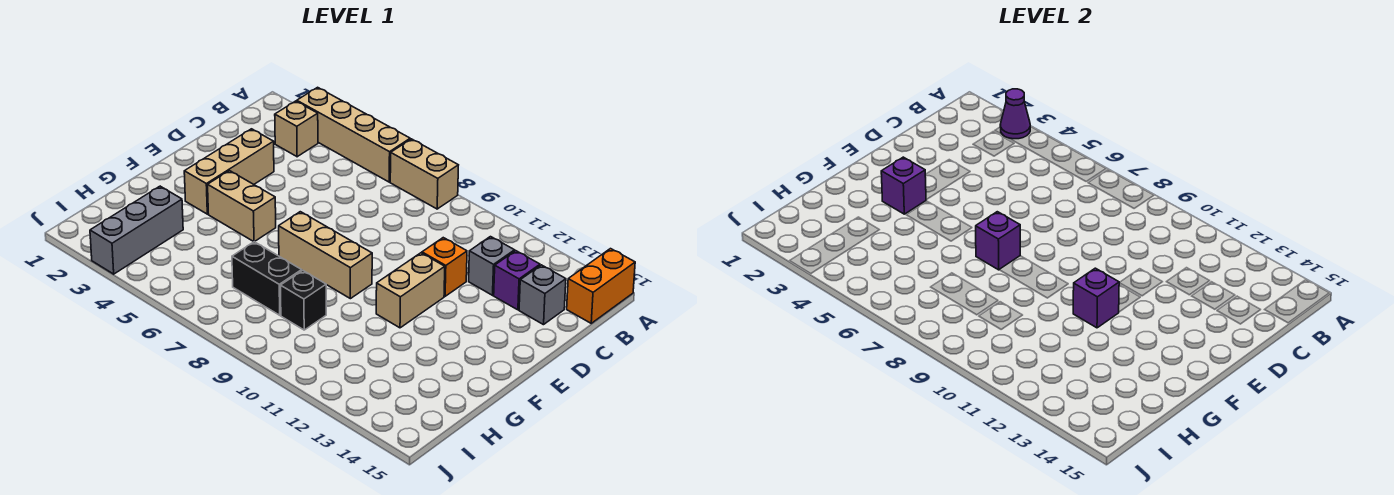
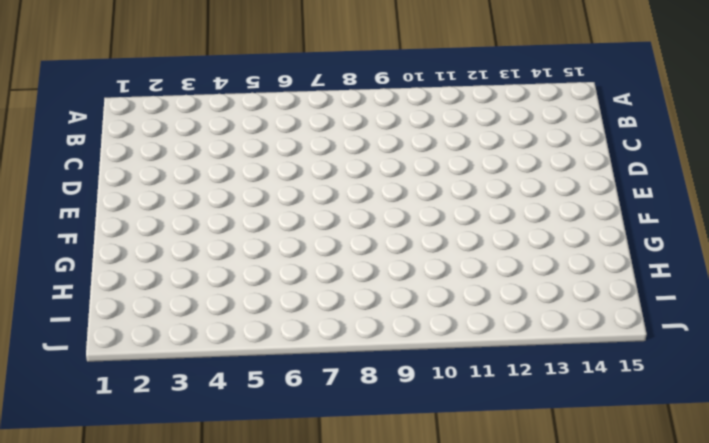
none -> tan 1x4 brick [297,87,410,182]
none -> tan 1x2 brick [390,139,458,209]
none -> orange 1x2 brick [567,249,635,323]

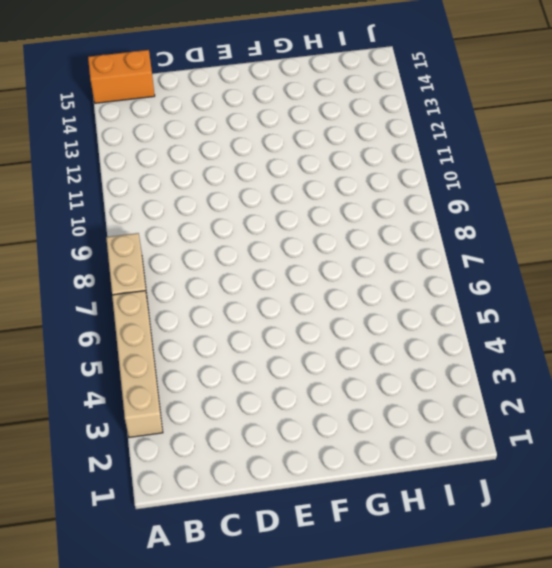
none -> tan 1x1 brick [275,101,318,157]
none -> grey 1x1 brick [469,237,515,295]
none -> purple 1x1 brick [494,251,540,310]

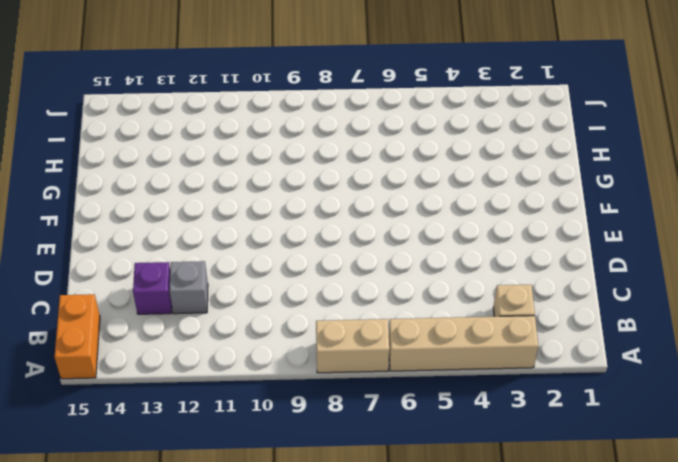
none -> grey 1x1 brick [519,265,566,325]
none -> tan 1x3 brick [184,129,274,214]
none -> orange 1x1 brick [422,238,467,296]

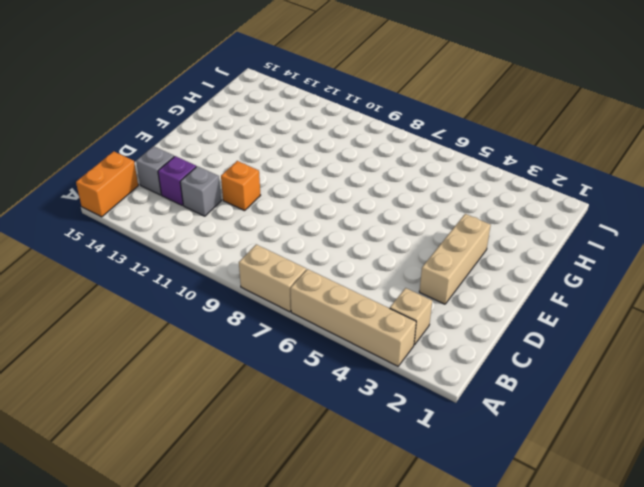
none -> tan 1x2 brick [376,253,445,328]
none -> tan 1x2 brick [208,171,276,242]
none -> tan 1x3 brick [279,212,372,299]

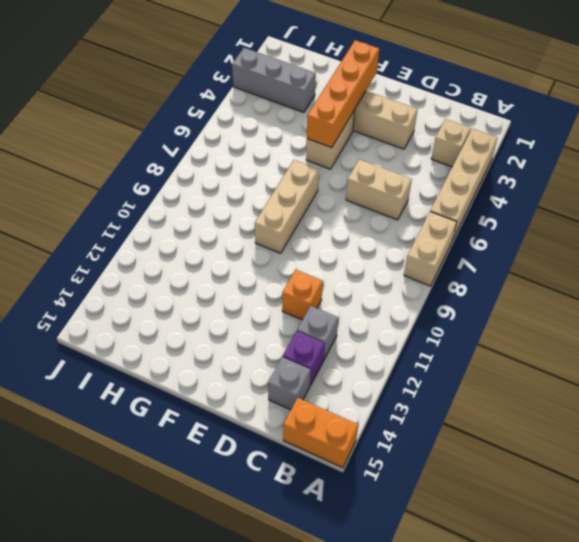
tan 1x2 brick [346,159,412,220] -> tan 1x2 brick moved to [376,253,445,328]
orange 1x4 brick [307,40,379,148] -> purple 1x1 brick [881,157,926,214]
none -> black 1x2 brick [232,242,302,315]
none -> black 1x1 brick [280,270,326,330]
none -> purple 1x1 cone [1000,89,1030,139]

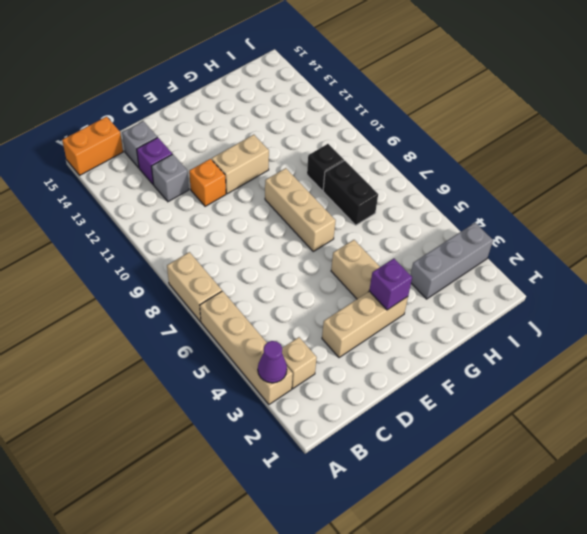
none -> purple 1x1 brick [976,212,1020,270]
none -> purple 1x1 brick [1073,268,1119,328]

